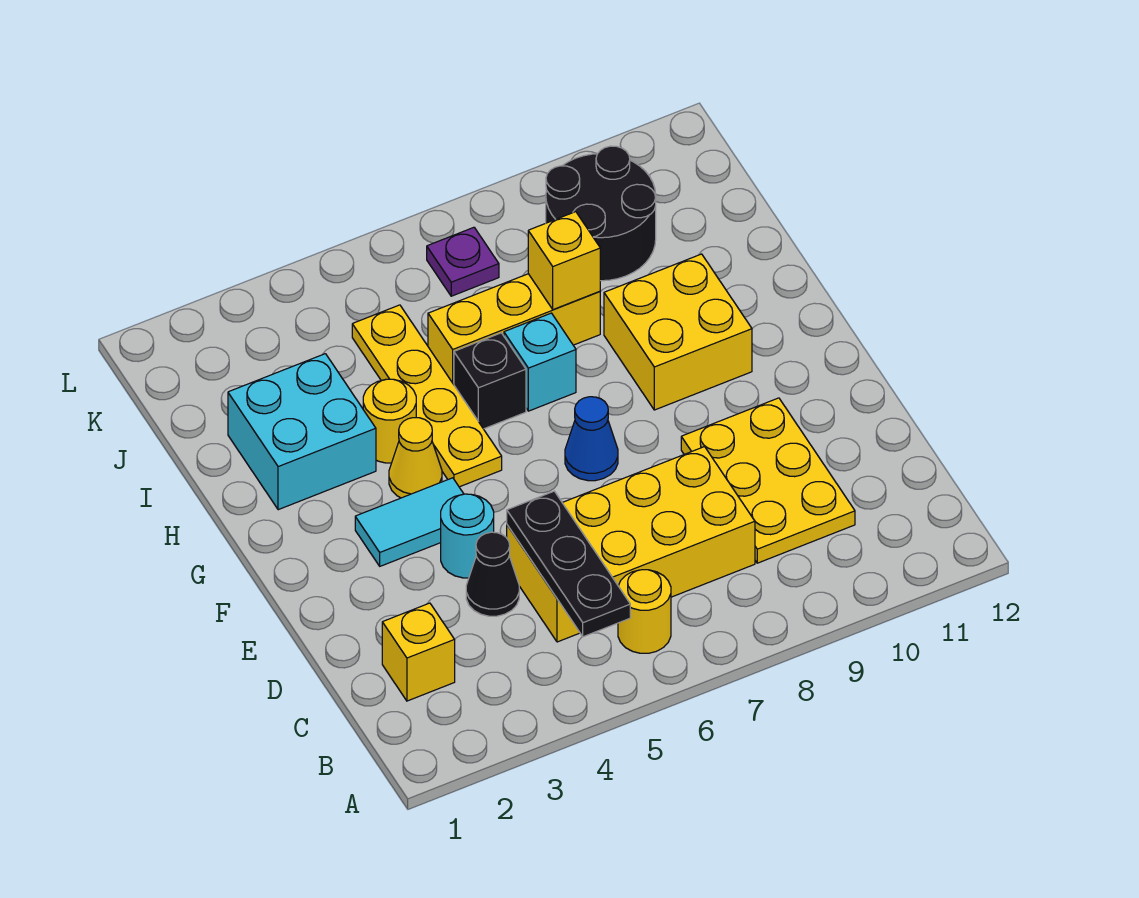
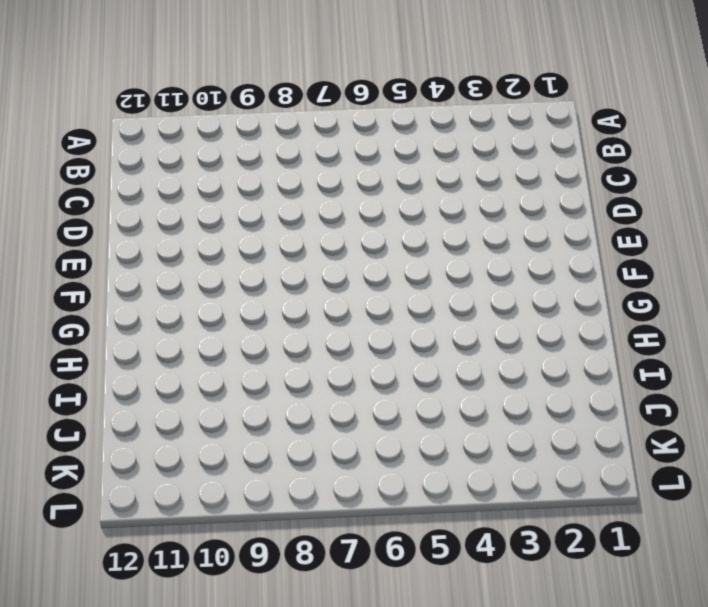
none -> yellow 1x1 round brick [618,570,671,653]
none -> yellow 1x1 brick [382,603,455,701]
none -> yellow 2x4 brick [507,447,755,642]

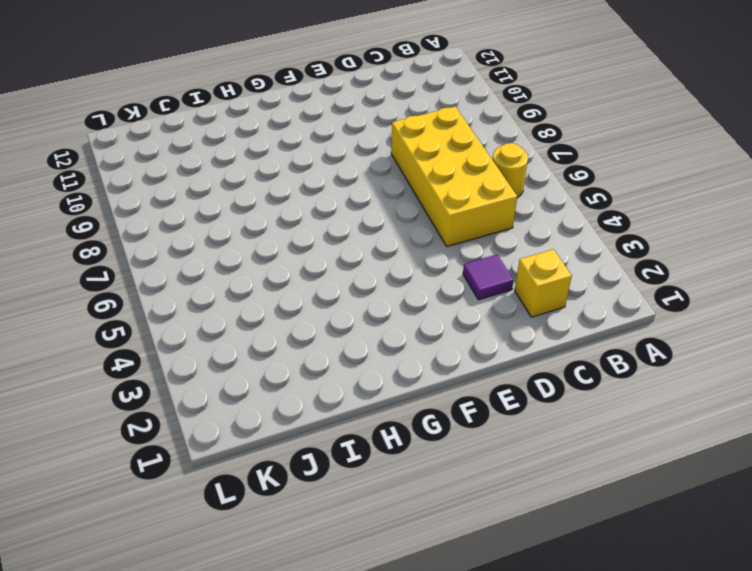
purple 1x1 tile [463,254,513,300] -> none
none -> yellow 2x3 plate [681,398,855,563]
none -> black 1x1 cone [466,532,519,616]
none -> cyan 1x1 round brick [441,494,494,578]

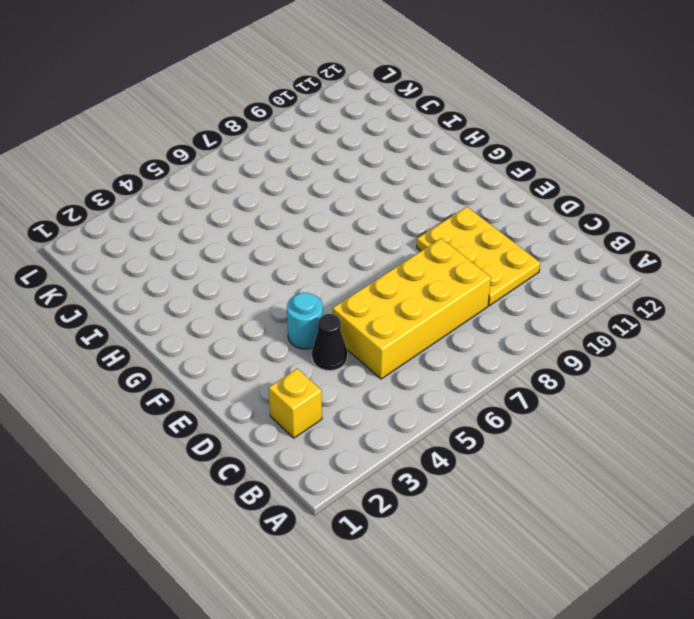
none -> yellow 1x1 round brick [618,570,671,653]
none -> cyan 1x2 tile [355,478,464,566]
none -> blue 1x1 cone [565,397,618,481]

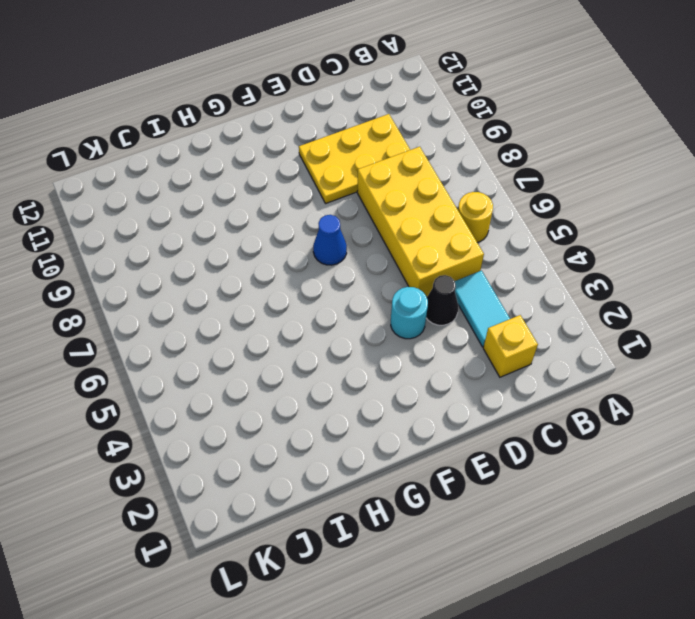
cyan 1x2 tile [455,271,510,347] -> cyan 1x2 tile moved to [355,478,464,566]
none -> yellow 1x1 cone [389,418,442,498]
none -> yellow 1x4 plate [352,305,502,487]
none -> yellow 2x2 brick [604,254,752,410]

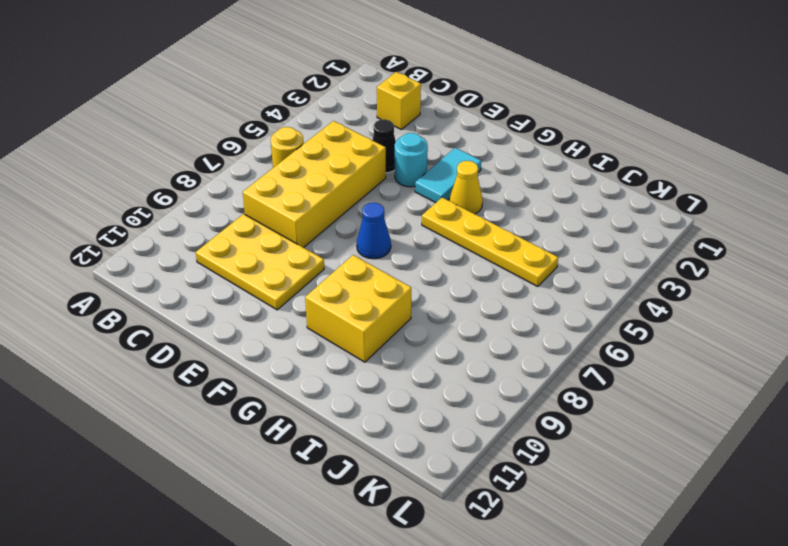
none -> cyan 2x2 brick [228,354,376,510]
none -> yellow 1x1 round brick [363,379,416,463]
none -> black 1x1 brick [454,333,526,429]

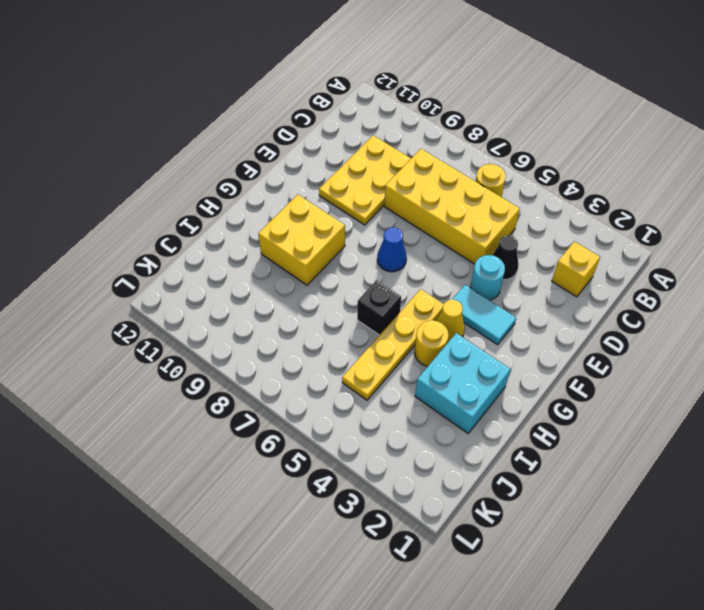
none -> cyan 1x1 brick [504,313,576,411]
none -> yellow 1x3 brick [428,274,600,384]
none -> black 2x2 round brick [546,146,656,281]

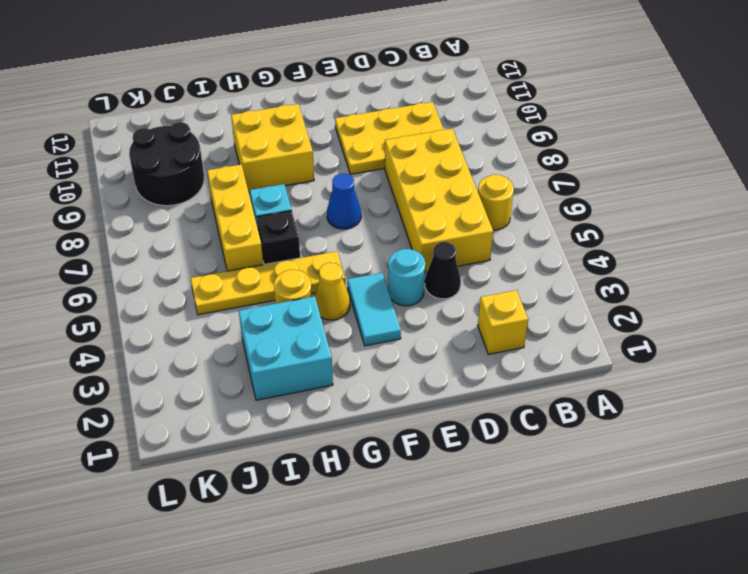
none -> purple 1x1 plate [427,227,499,296]
none -> black 1x3 plate [507,491,630,637]
none -> yellow 1x1 brick [528,212,600,310]

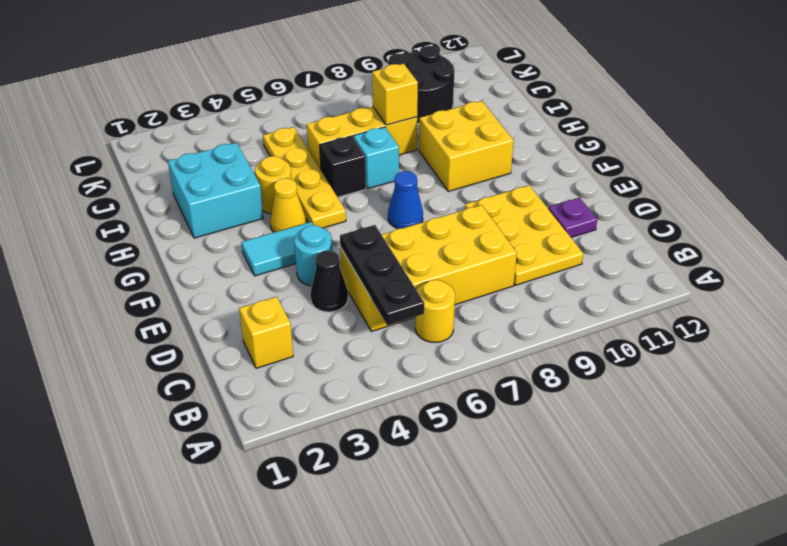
purple 1x1 plate [548,198,597,237] -> purple 1x1 plate moved to [427,227,499,296]

